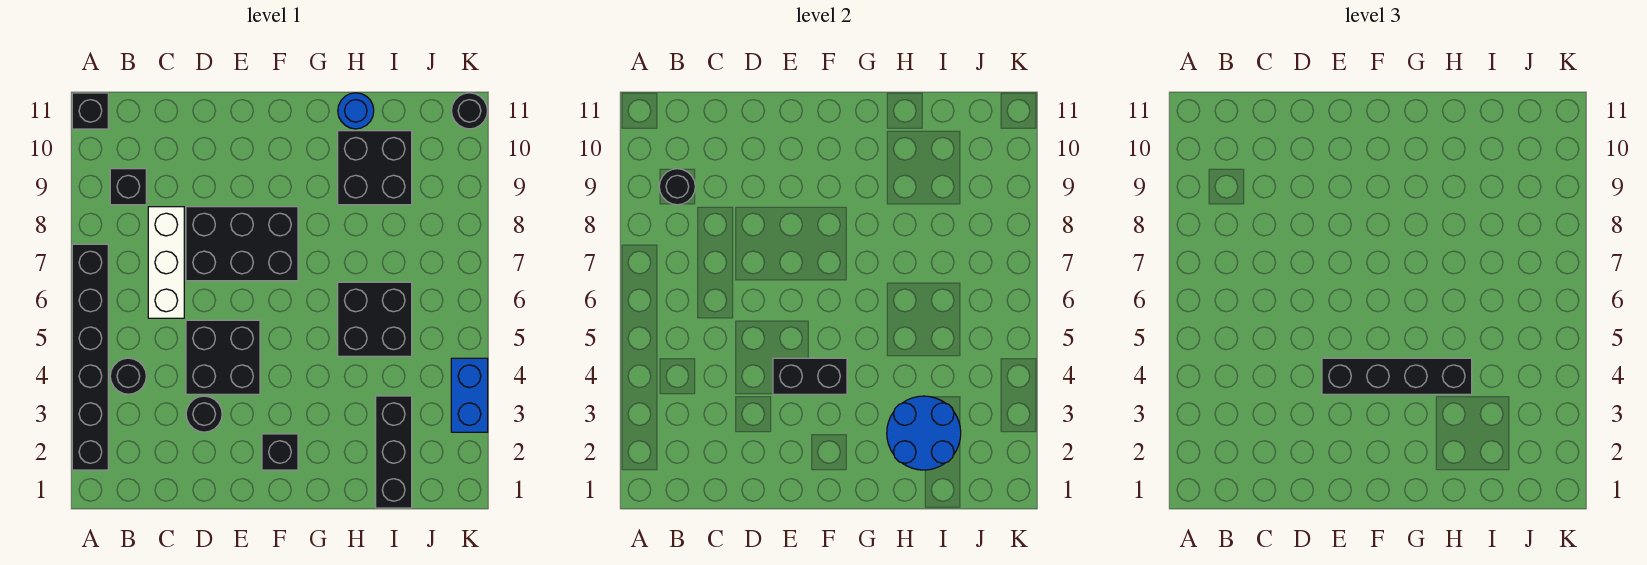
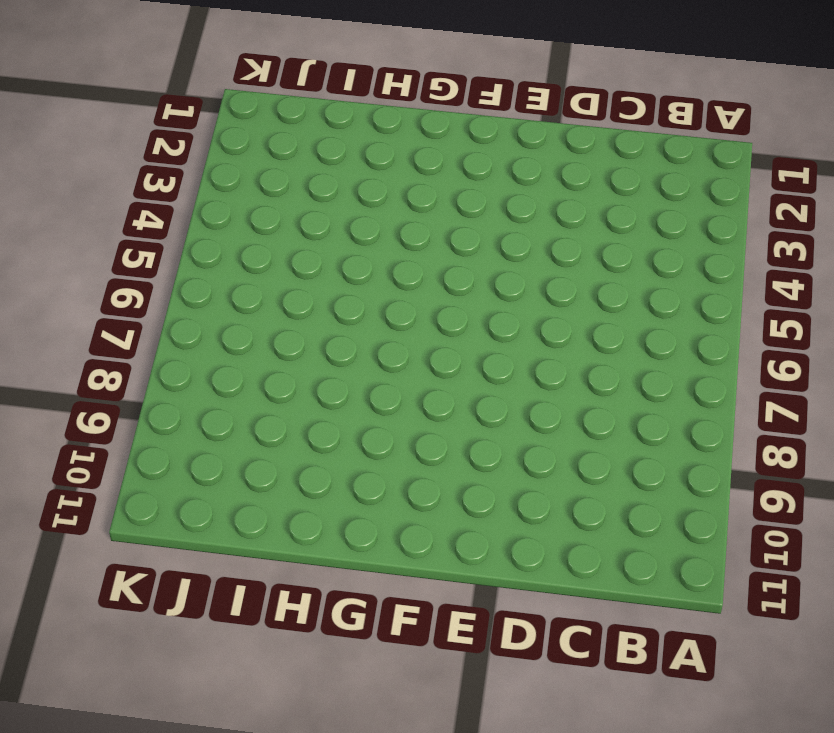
none -> black 1x6 brick [72,244,108,470]
none -> black 1x1 brick [72,93,108,129]
none -> black 1x1 round brick [110,358,146,394]

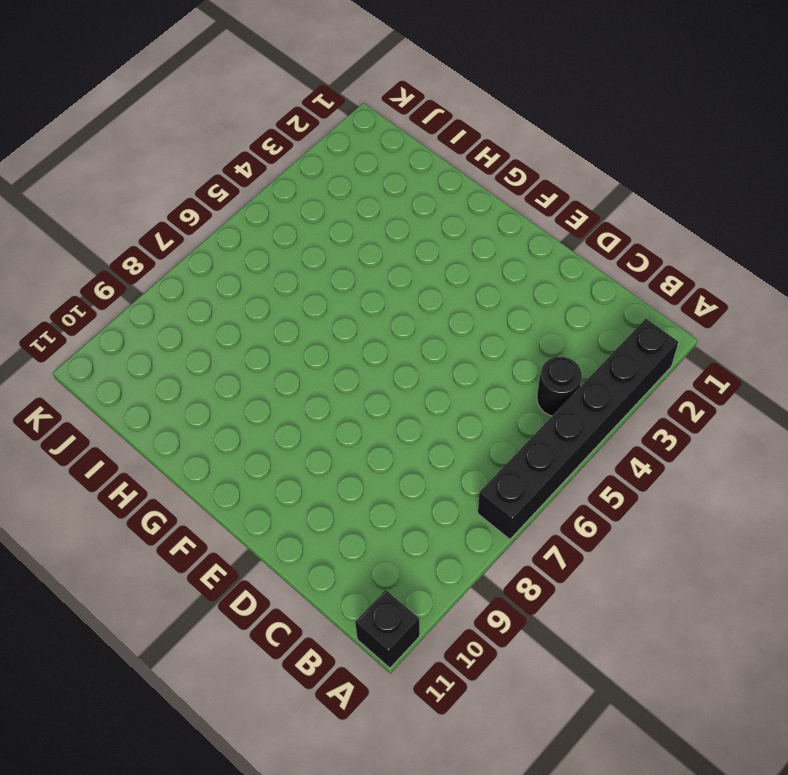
none -> black 1x1 brick [110,169,146,205]
none -> white 1x3 brick [148,207,184,318]
none -> black 1x1 round brick [186,396,222,432]

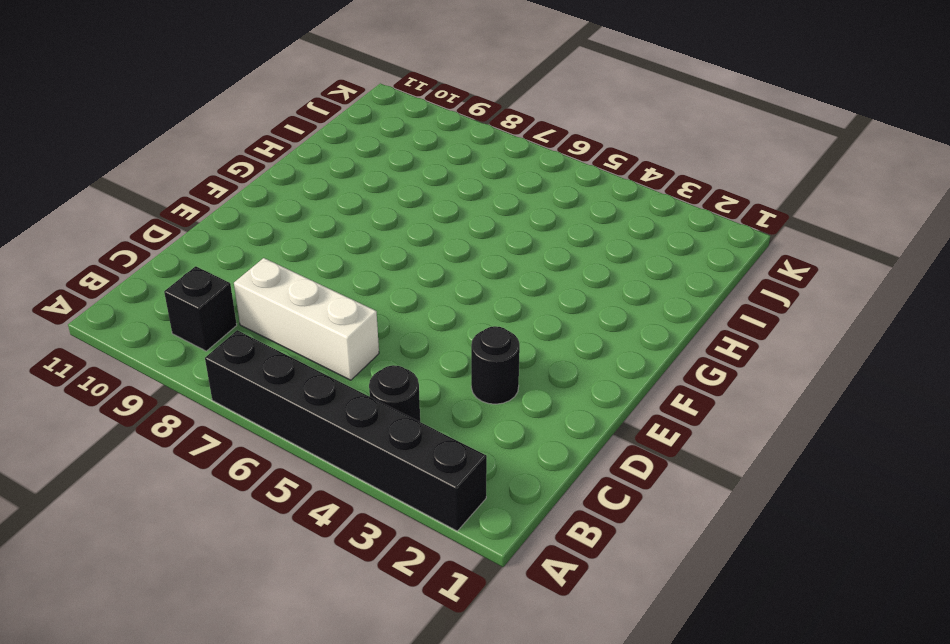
none -> black 1x1 brick [72,93,108,129]
none -> black 2x2 brick [186,320,260,394]
none -> black 2x3 brick [186,207,298,281]

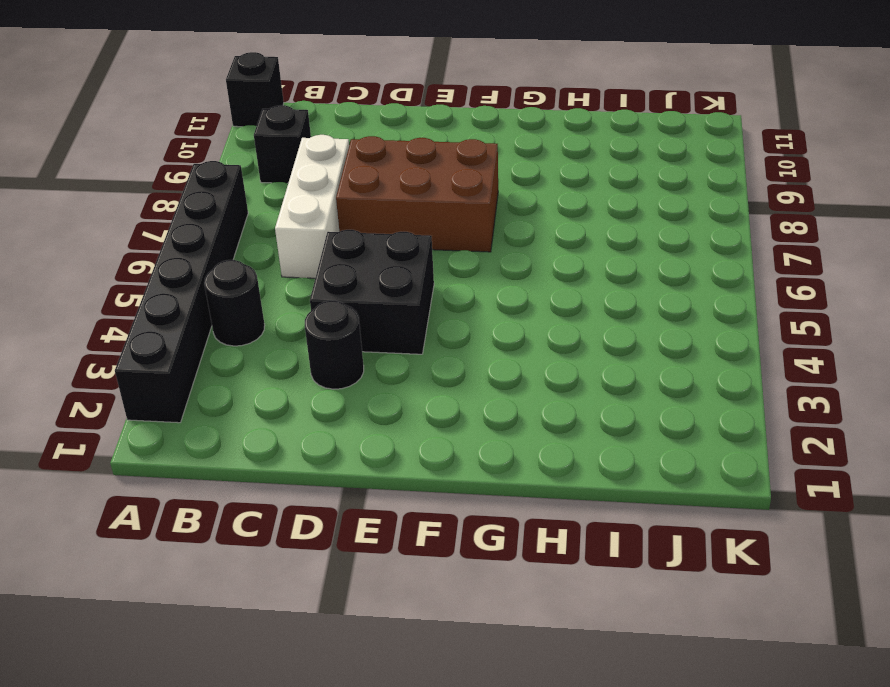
brown 2x3 brick [336,136,498,252] -> black 2x3 brick [186,207,298,281]
none -> black 1x1 brick [262,434,298,470]
none -> black 2x2 brick [338,282,412,356]
none -> black 2x2 brick [338,131,412,205]

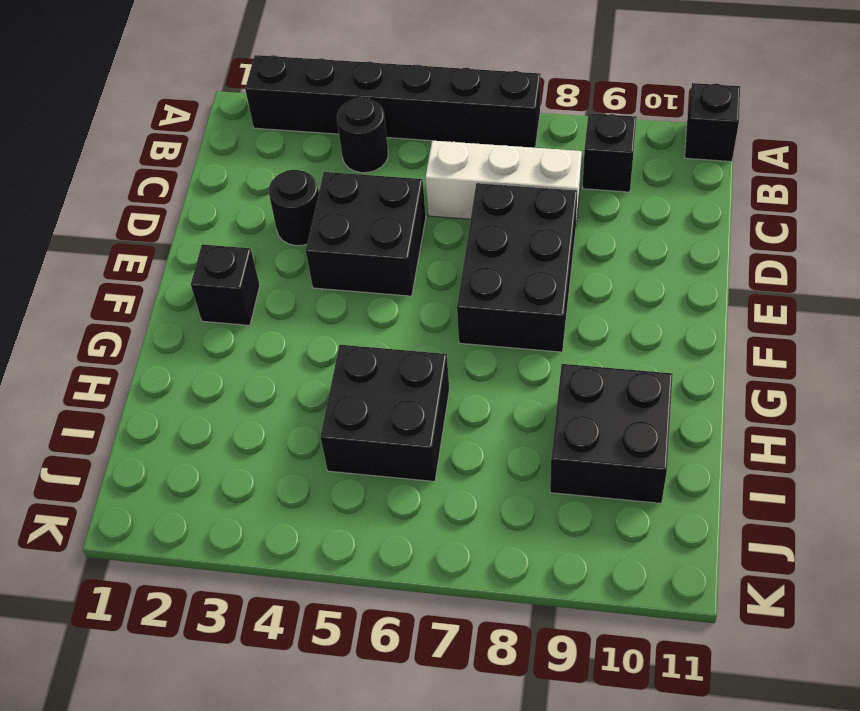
none -> blue 1x1 round brick [338,93,374,129]
none -> black 1x3 brick [376,396,412,508]
none -> blue 1x2 brick [451,358,488,432]

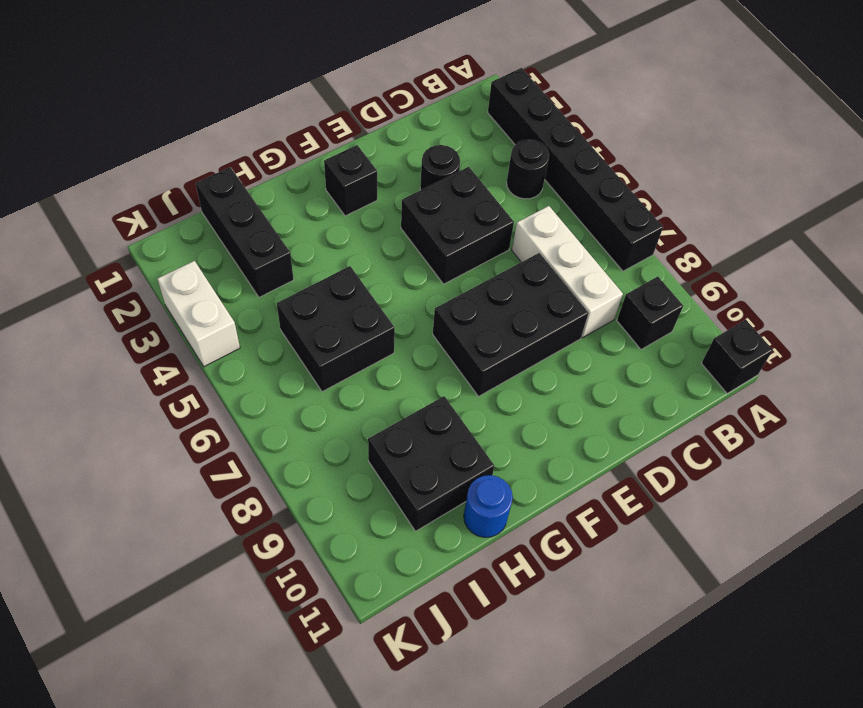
white 1x2 brick [158,261,240,367] -> blue 1x2 brick [451,358,488,432]
none -> black 1x1 round brick [452,93,487,129]
none -> black 1x1 round brick [659,169,695,205]
none -> black 1x2 brick [773,358,847,394]

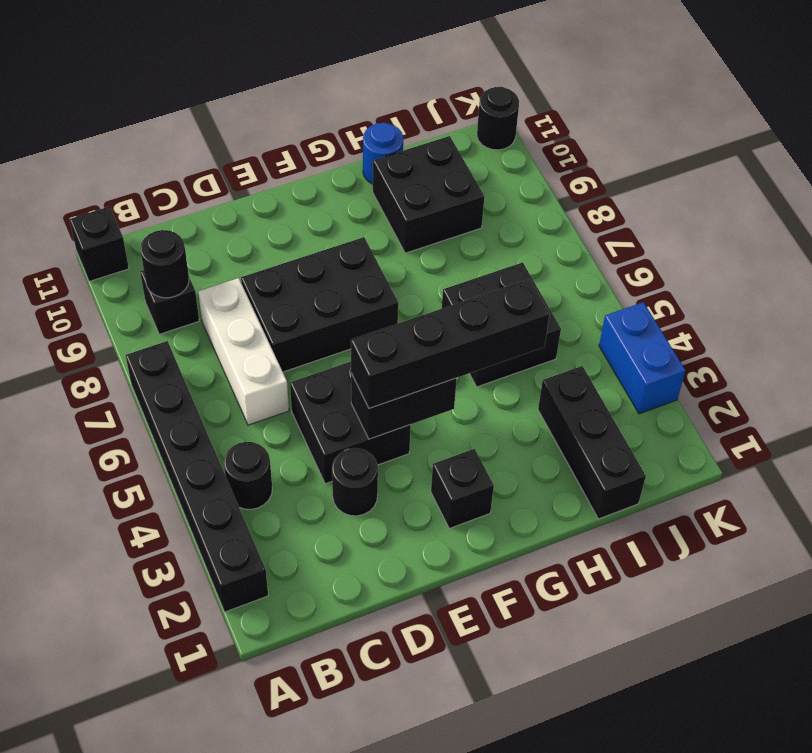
none -> blue 2x2 round brick [887,396,961,470]

